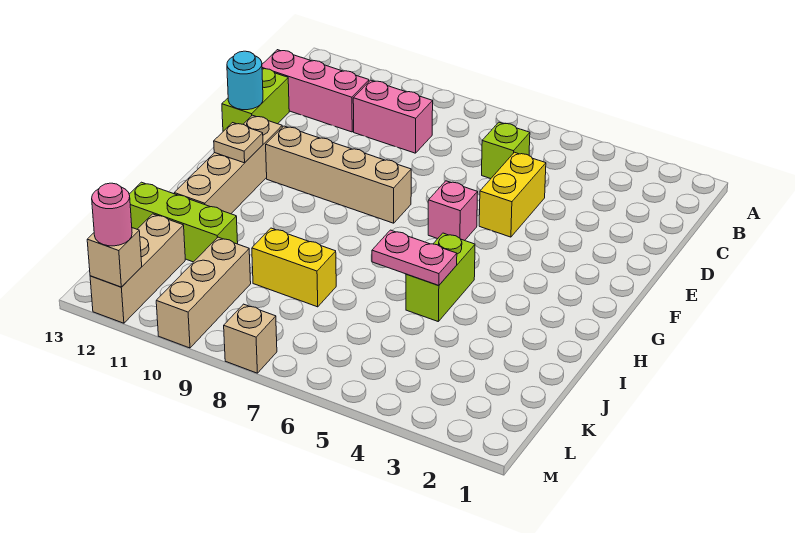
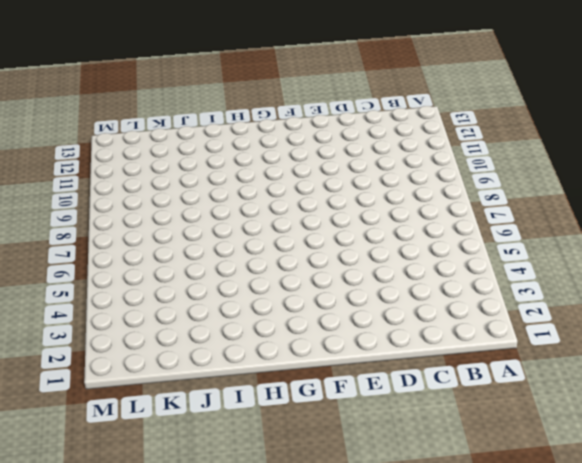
none -> lime 1x1 brick [482,122,530,179]
none -> pink 1x2 brick [353,80,433,153]
none -> pink 1x3 brick [262,50,369,132]

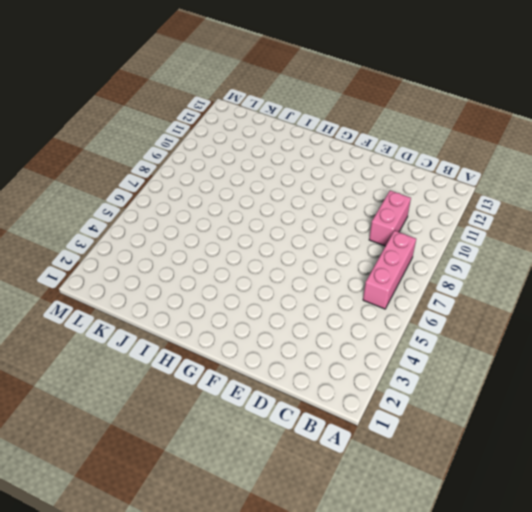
pink 1x3 brick [363,231,416,309] -> pink 1x3 brick moved to [262,50,369,132]
none -> lime 1x1 brick [482,122,530,179]
none -> yellow 1x2 brick [479,152,546,237]
none -> lime 1x2 brick [222,69,289,131]

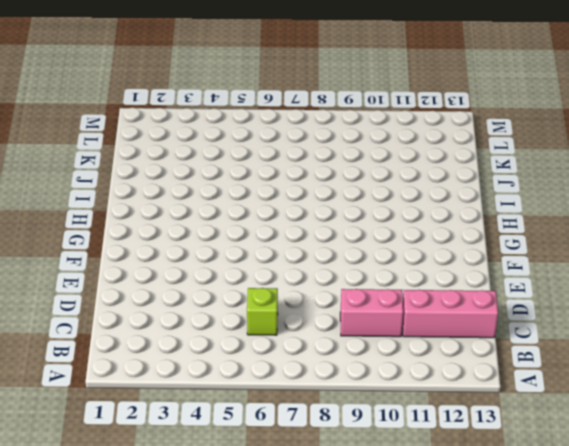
none -> yellow 1x2 brick [479,152,546,237]
none -> lime 1x2 brick [222,69,289,131]
none -> pink 1x1 brick [428,181,478,241]

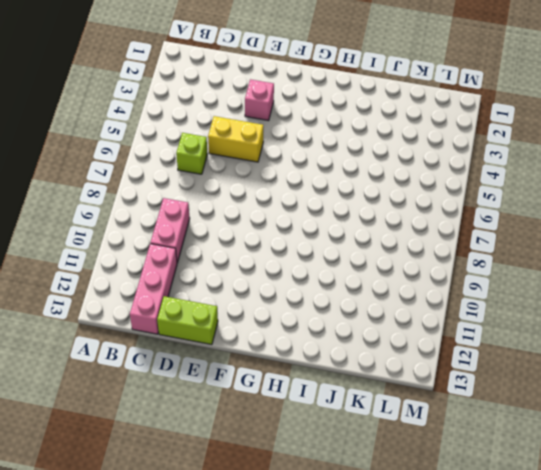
pink 1x1 brick [245,79,274,121] -> pink 1x1 brick moved to [428,181,478,241]
none -> tan 1x4 brick [266,126,411,223]
none -> tan 1x4 brick [174,115,282,214]
none -> lime 1x2 brick [406,233,475,321]

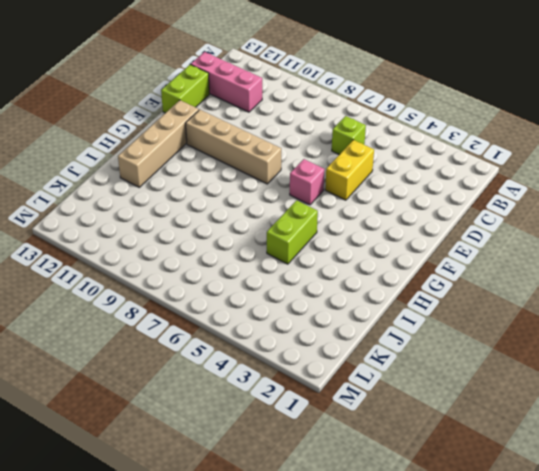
none -> pink 1x2 brick [353,80,433,153]
none -> yellow 1x2 brick [252,228,336,307]
none -> lime 1x3 brick [129,182,238,262]

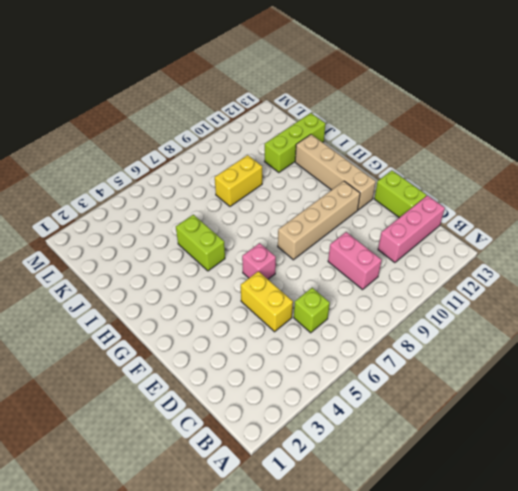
pink 1x2 brick [328,232,382,290] -> pink 1x2 brick turned to [353,80,433,153]
none -> tan 1x3 brick [156,237,251,348]
none -> tan 1x3 brick [90,214,185,323]
none -> tan 1x1 brick [224,304,277,373]

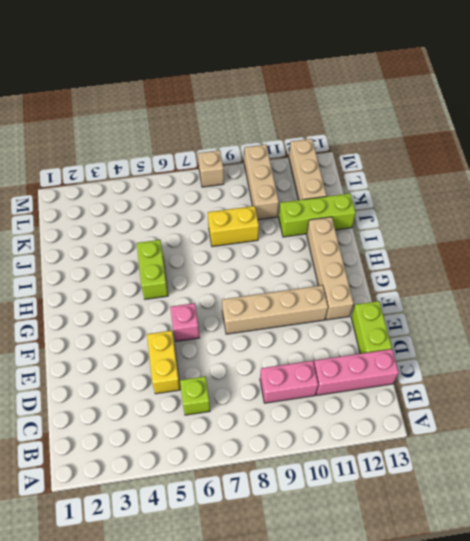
none -> cyan 1x1 round brick [227,51,263,110]
none -> tan 1x1 plate [214,123,263,163]
none -> pink 1x2 plate [372,230,457,286]

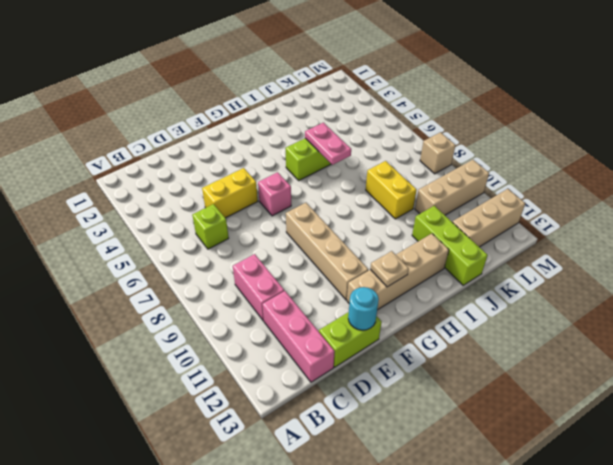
none -> tan 1x1 brick [87,228,142,287]
none -> pink 1x1 round brick [92,183,132,246]

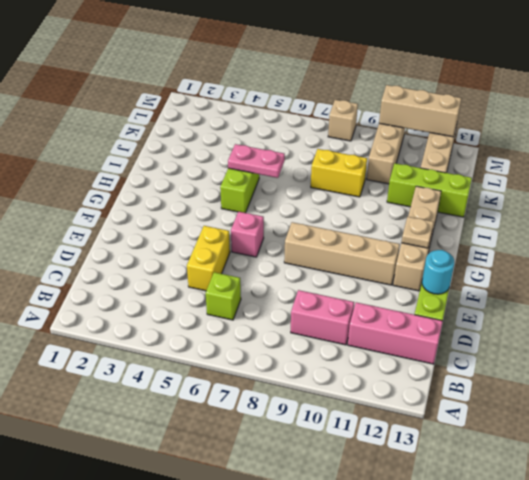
tan 1x3 brick [379,85,461,137] -> tan 1x1 brick [87,228,142,287]
none -> pink 1x1 round brick [92,183,132,246]

